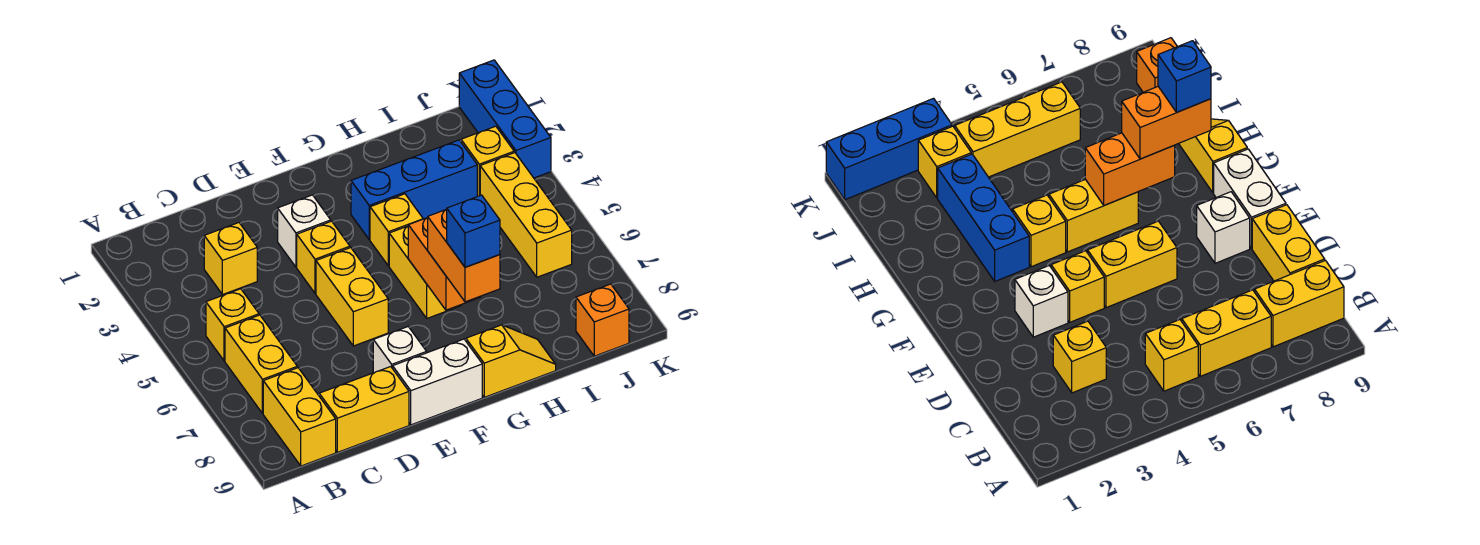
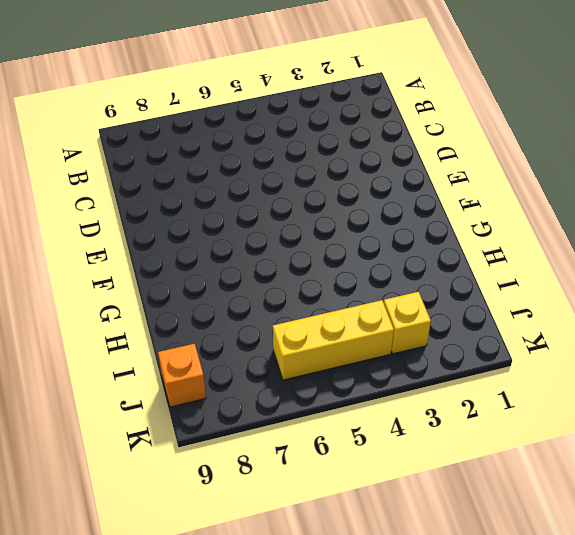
none -> yellow 1x1 brick [206,289,259,361]
none -> yellow 1x2 brick [225,315,297,414]
none -> yellow 1x2 brick [263,368,336,466]

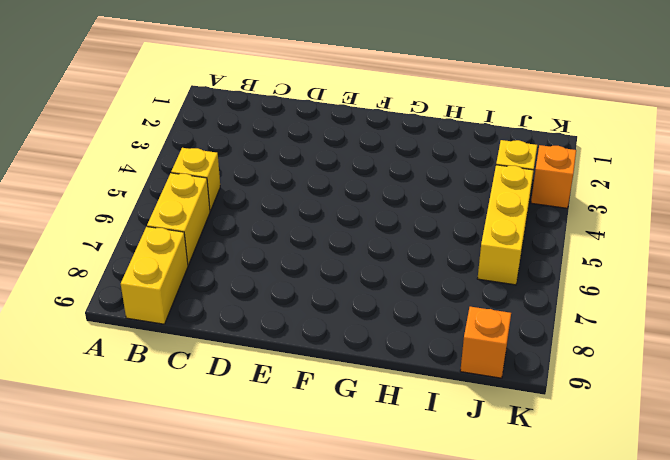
orange 1x1 brick [531,145,576,208] -> blue 1x3 brick [459,60,551,178]
none -> yellow 1x1 brick [204,223,257,295]
none -> yellow 1x2 brick [319,367,409,452]
none -> white 1x1 brick [278,195,331,267]

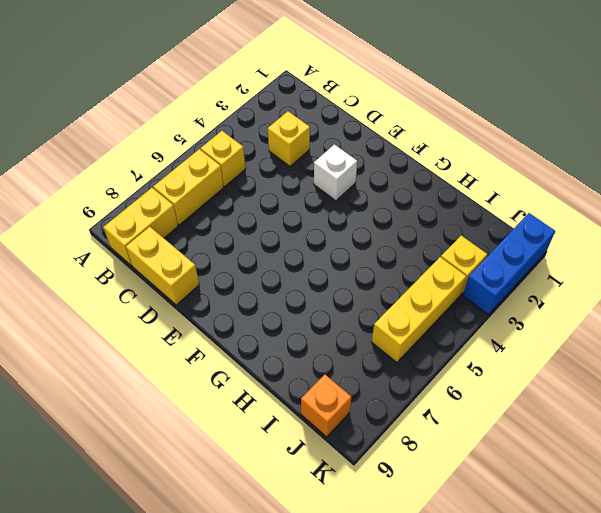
none -> yellow 1x1 brick [297,221,350,293]
none -> yellow 1x2 brick [316,248,388,346]
none -> white 1x1 brick [373,327,427,373]

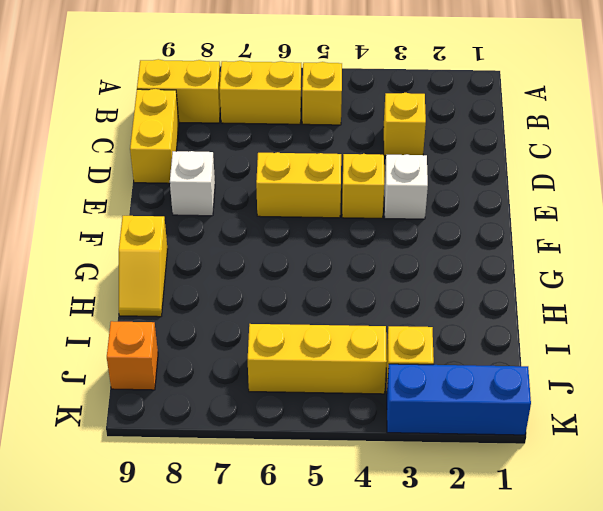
none -> white 1x2 brick [393,339,482,425]
none -> blue 1x3 brick [351,140,477,240]
none -> yellow 1x1 brick [370,194,423,266]

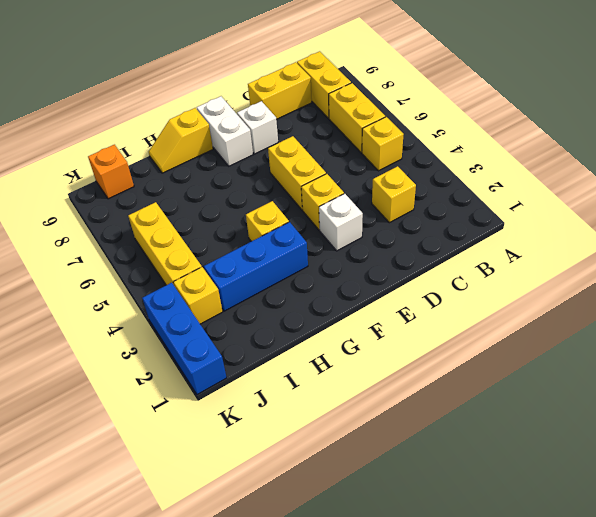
white 1x2 brick [197,96,253,166] -> white 1x2 brick turned to [393,339,482,425]
none -> yellow 1x2 brick [389,226,461,318]
none -> orange 1x2 brick [408,218,481,310]
none -> orange 1x2 brick [428,209,500,302]

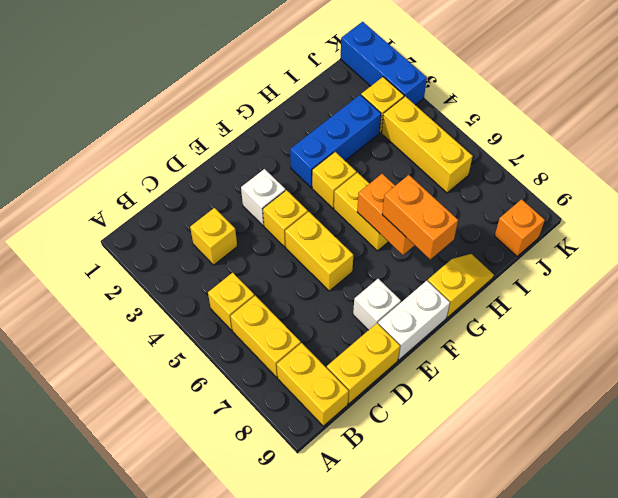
none -> blue 1x1 brick [447,195,500,267]

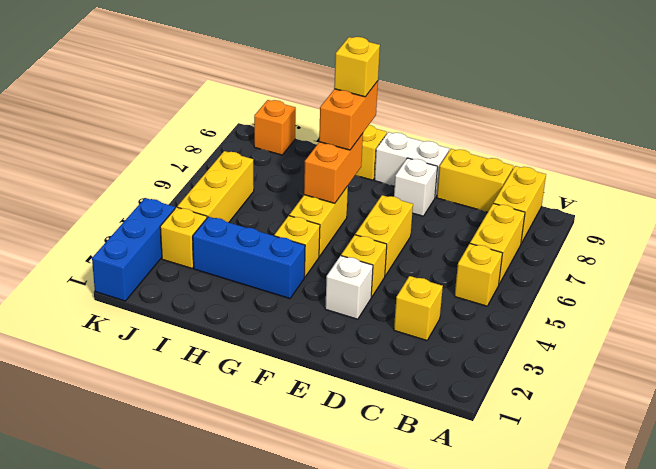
yellow 1x1 brick [334,37,380,97] -> blue 1x1 brick [447,195,500,267]

